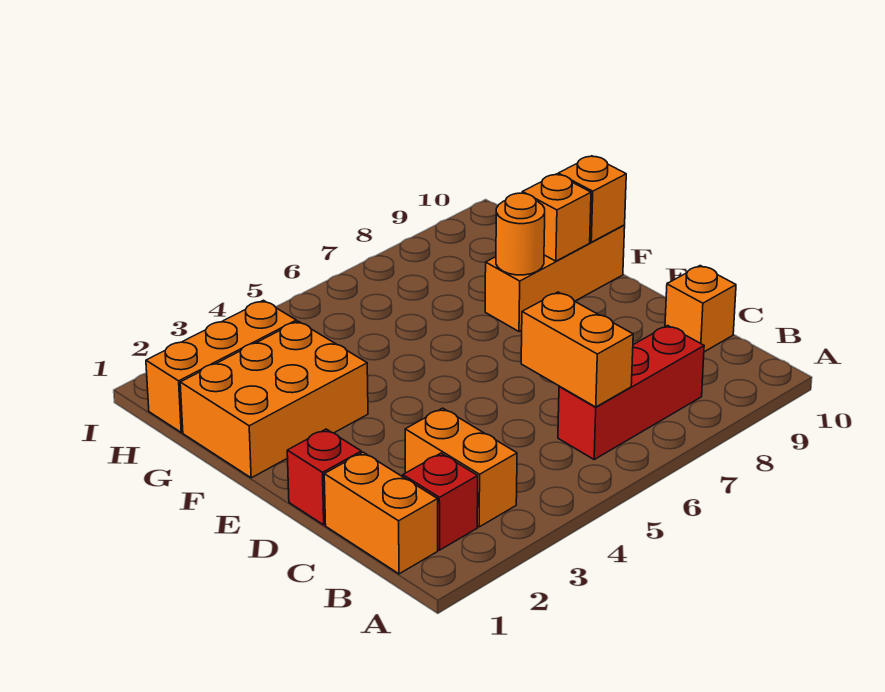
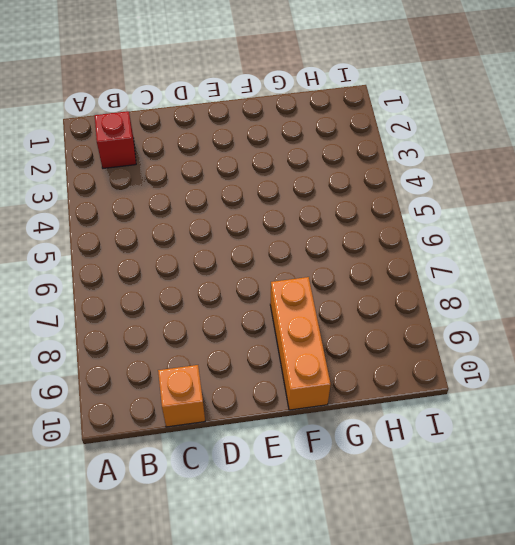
none -> orange 1x2 brick [324,452,438,574]
none -> orange 1x2 brick [405,408,517,527]
none -> red 1x3 brick [558,325,704,459]

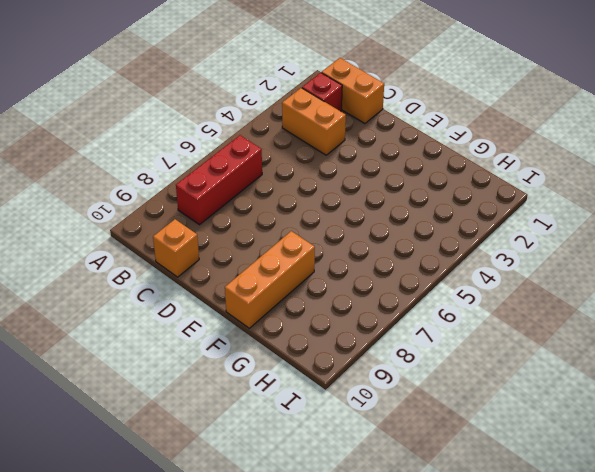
none -> red 1x1 brick [287,429,361,525]
none -> orange 2x3 brick [180,321,368,478]
none -> orange 1x3 brick [146,300,296,432]

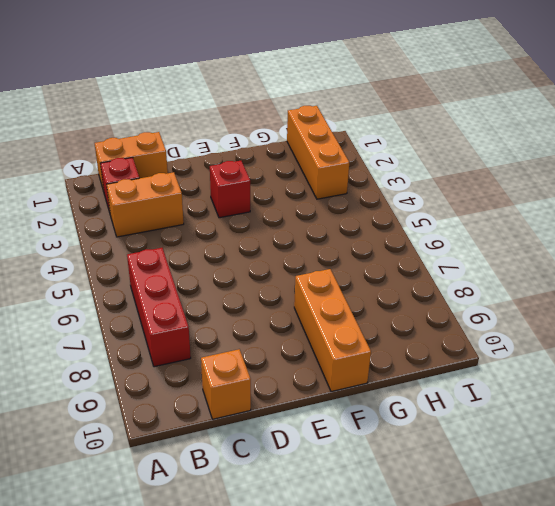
red 1x1 brick [210,161,250,218] -> red 1x1 brick moved to [287,429,361,525]
none -> orange 2x3 brick [180,321,368,478]
none -> orange 1x2 brick [521,292,633,407]
none -> orange 1x1 round brick [496,193,545,275]

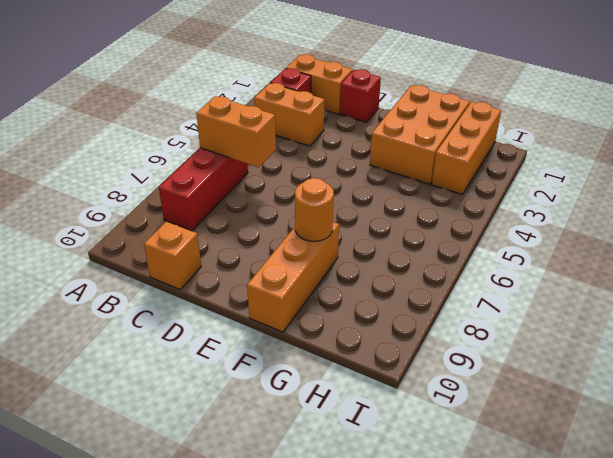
none -> orange 1x1 brick [522,174,591,261]
none -> orange 1x1 brick [558,156,626,242]

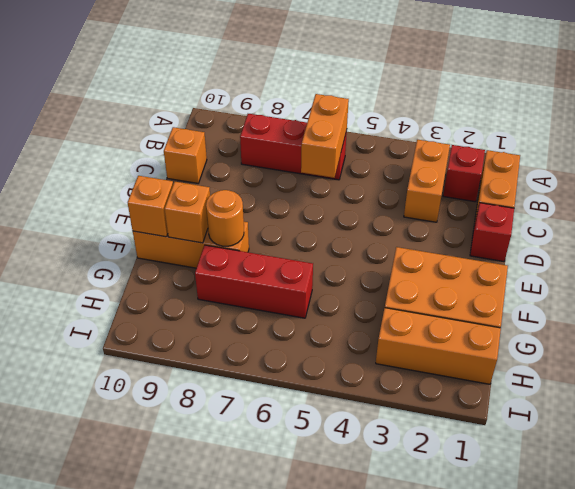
red 1x3 brick [195,245,313,318] -> none

